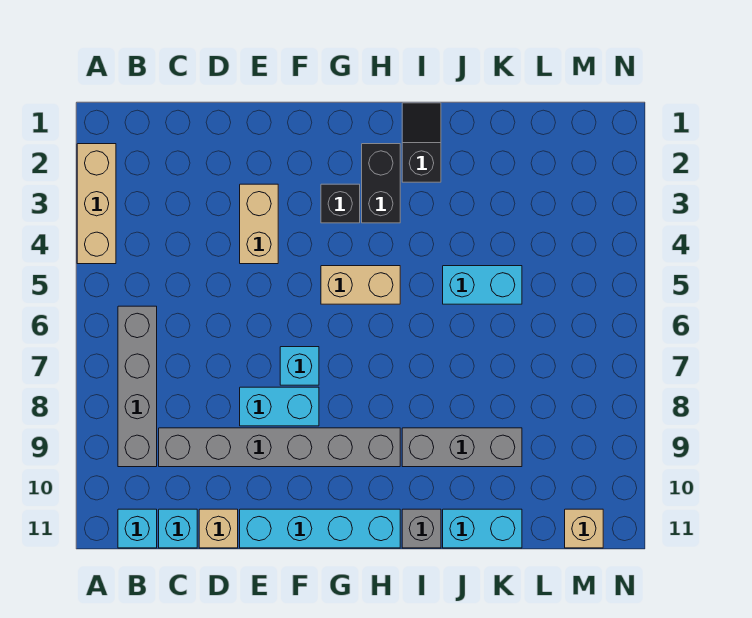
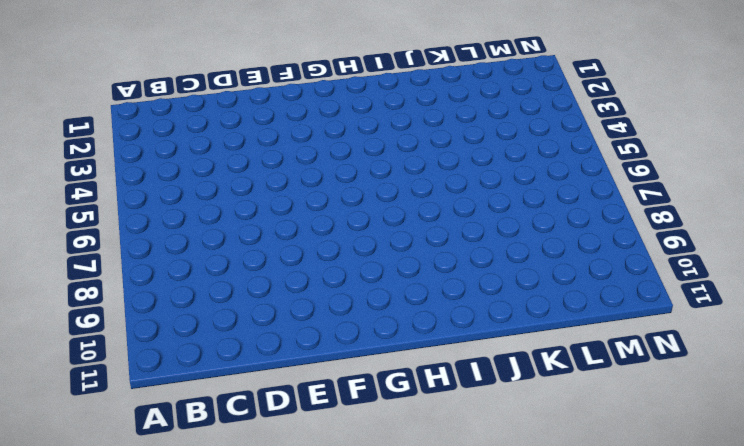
none -> tan 1x3 brick [77,144,116,264]
none -> grey 1x4 brick [118,306,157,467]
none -> cyan 1x1 brick [118,509,157,548]

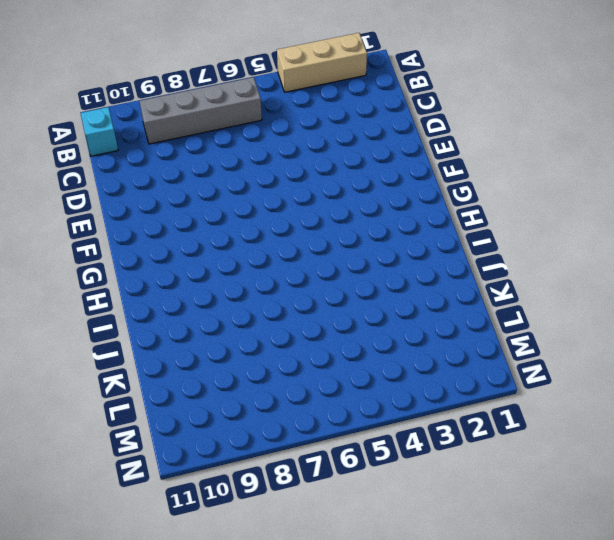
none -> grey 1x6 brick [159,428,400,467]
none -> cyan 1x1 brick [159,509,197,548]
none -> tan 1x1 brick [199,509,238,548]

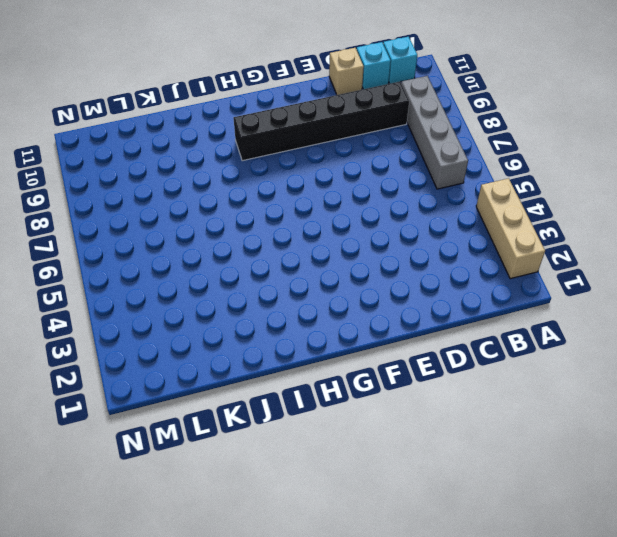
black 1x6 brick [233,82,409,161] -> grey 1x6 brick [159,428,400,467]
none -> tan 1x2 brick [240,184,278,264]
none -> cyan 1x2 brick [240,387,319,426]
none -> cyan 1x4 brick [240,509,400,548]

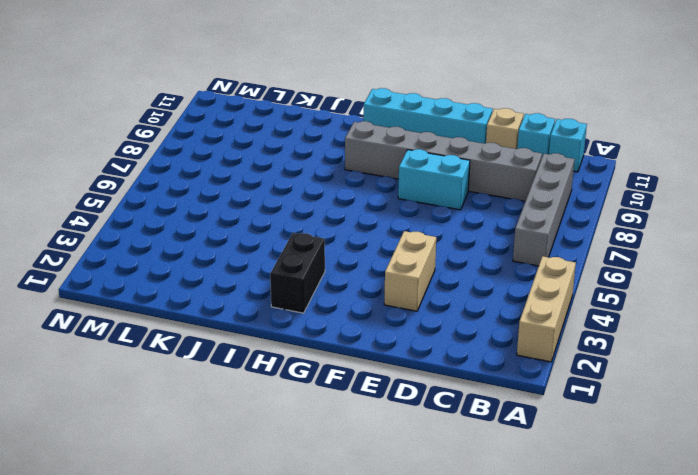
none -> cyan 1x1 brick [280,347,319,385]
none -> black 1x1 brick [321,184,360,223]
none -> tan 1x2 brick [321,266,400,304]

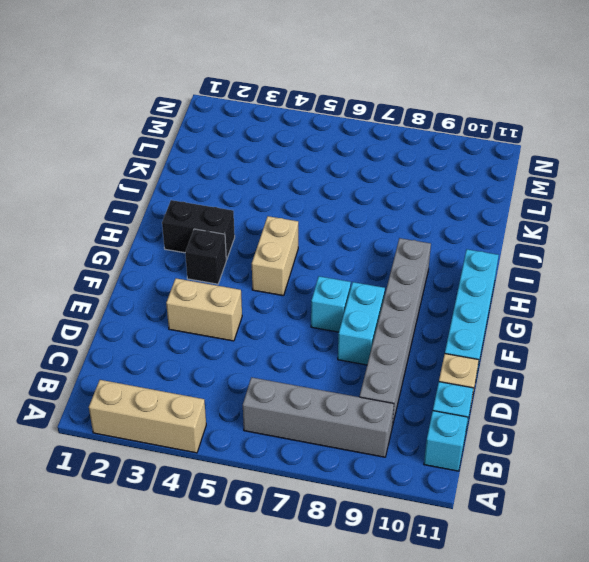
none -> black 1x2 slope [402,103,441,182]
none -> grey 1x3 brick [402,428,522,467]
none -> grey 1x1 brick [402,509,441,548]

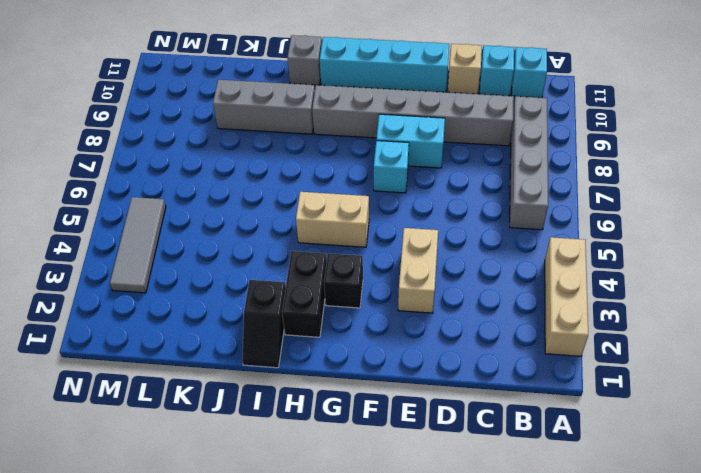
grey 1x3 tile [110,197,166,293] -> none
none -> cyan 1x2 brick [443,266,522,304]
none -> cyan 1x2 brick [443,509,522,548]
none -> tan 1x1 brick [565,509,603,548]

